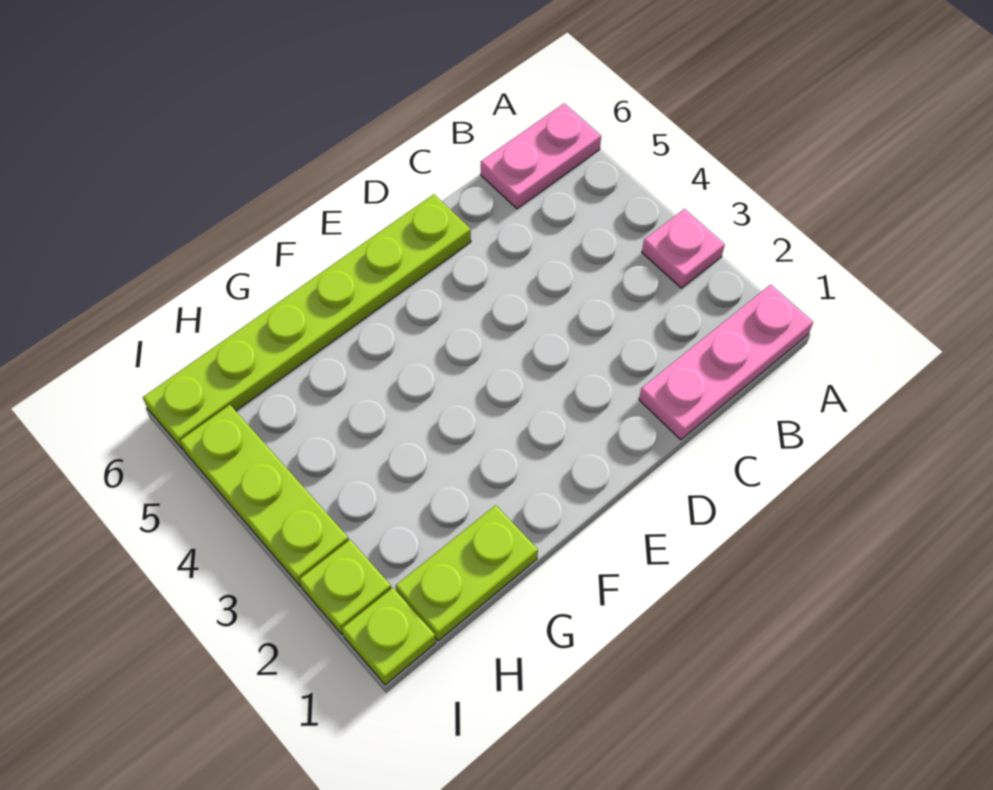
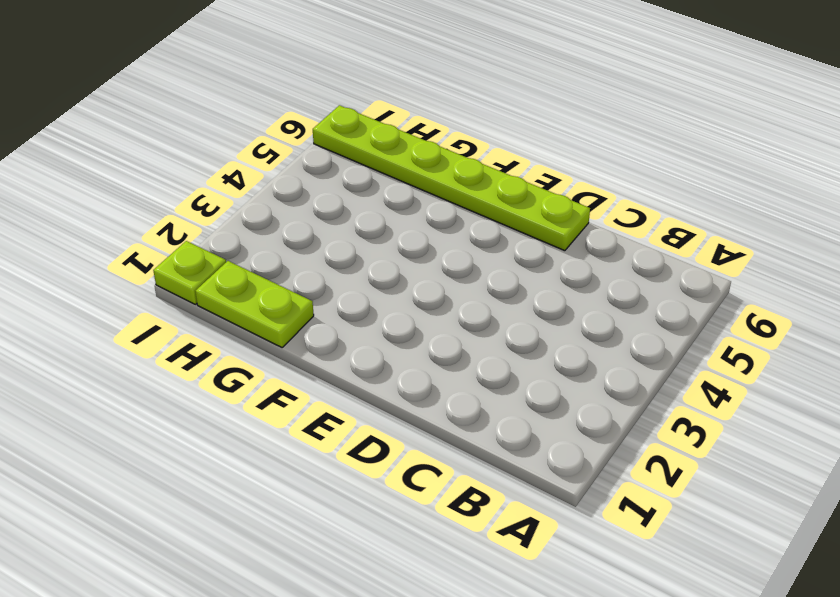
none -> pink 1x3 plate [639,285,813,440]
none -> pink 1x1 plate [642,209,725,288]

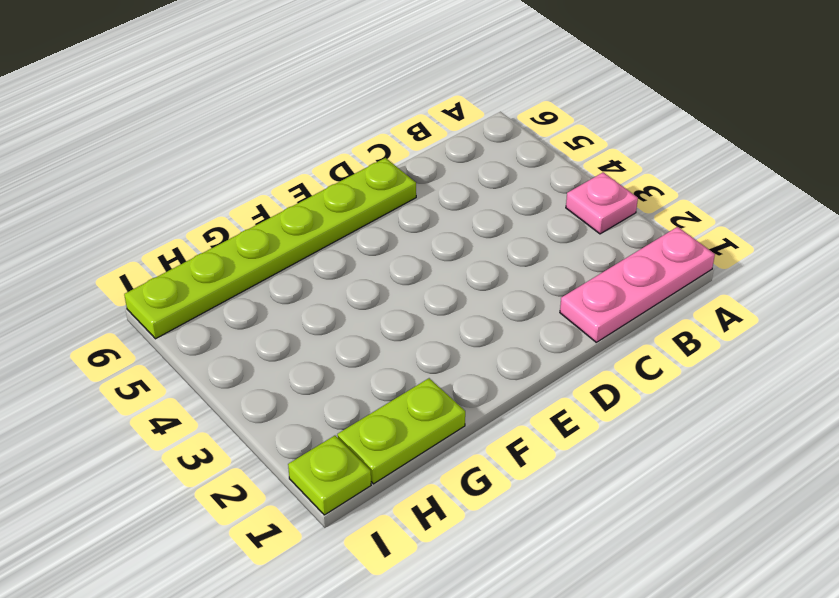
none -> pink 1x2 plate [481,103,601,209]
none -> lime 1x1 plate [299,540,391,634]

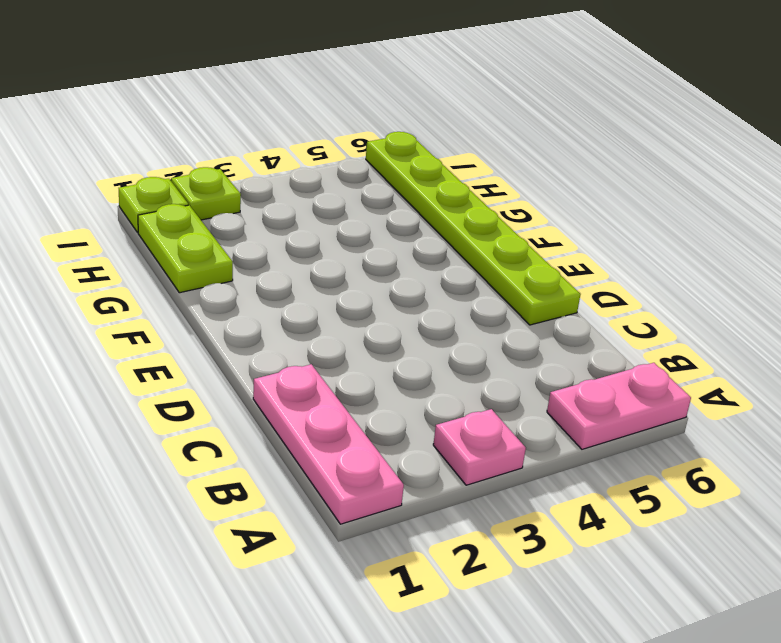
pink 1x2 plate [547,363,691,449] -> pink 1x2 plate turned to [481,103,601,209]
none -> lime 1x3 plate [180,405,349,586]

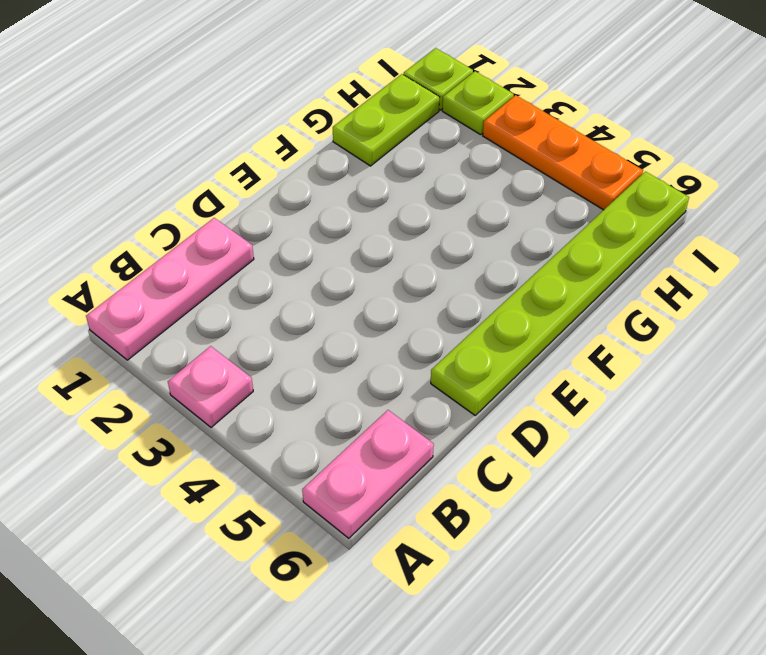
orange 1x3 plate [483,95,643,210] -> lime 1x3 plate [180,405,349,586]

